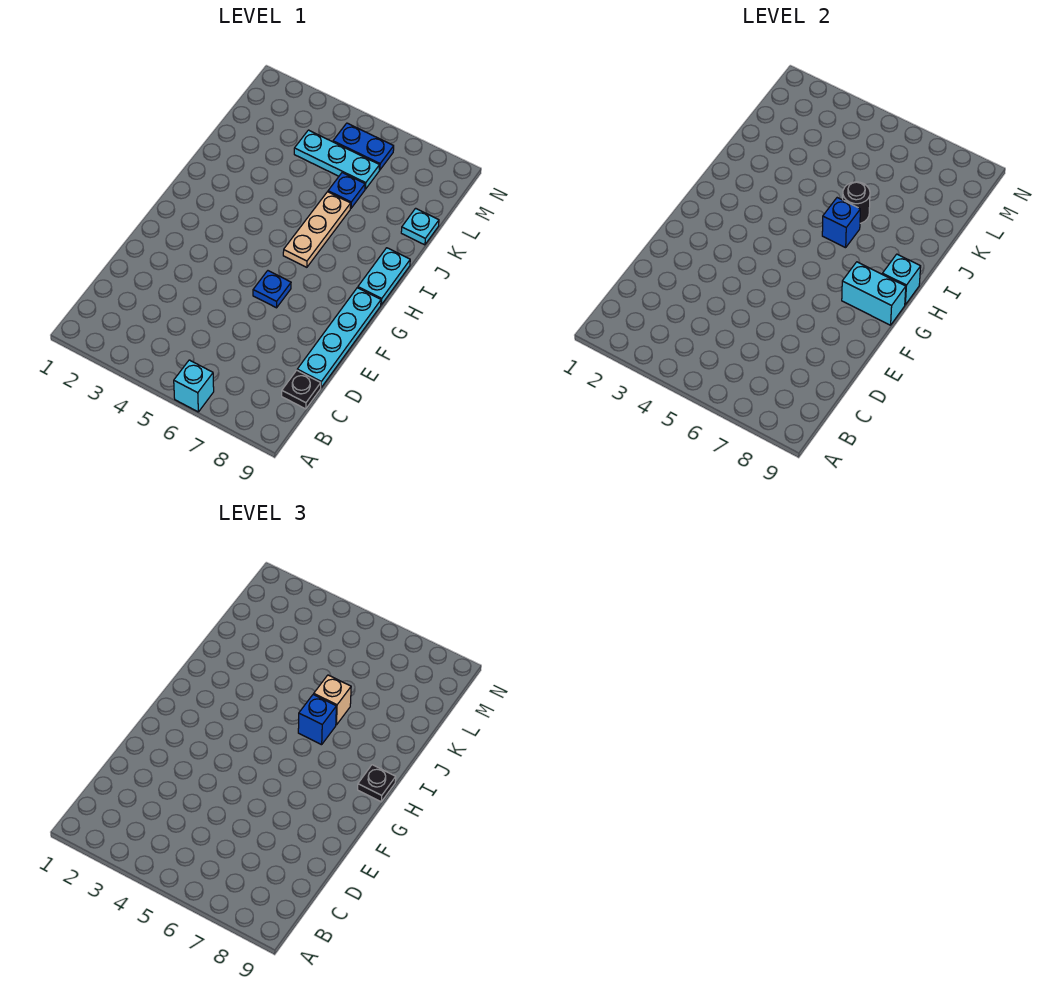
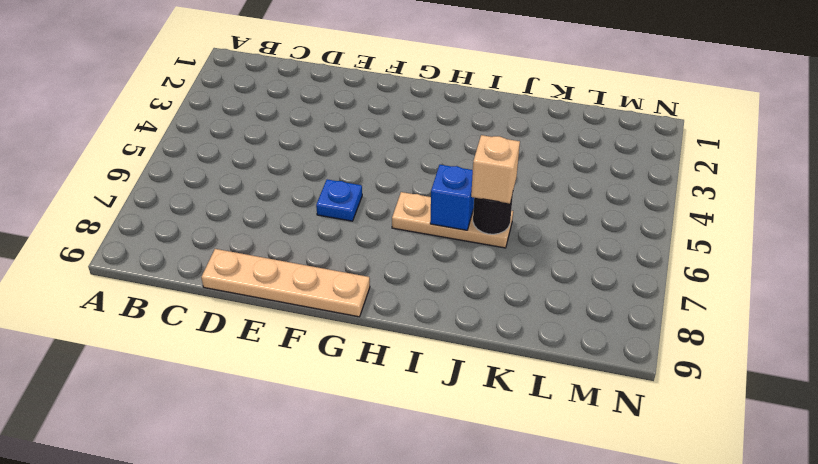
tan 1x4 plate [201,249,370,317] -> cyan 1x4 plate [297,288,381,388]
none -> cyan 1x1 brick [174,360,214,412]
none -> black 1x1 plate [282,370,321,409]
none -> cyan 1x2 plate [358,248,410,305]

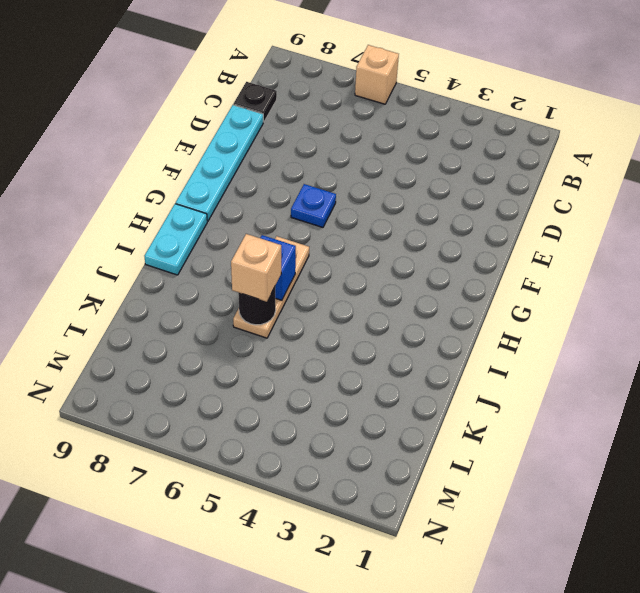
tan 1x1 brick [355,45,399,104] -> cyan 1x1 brick [174,360,214,412]
none -> blue 1x1 plate [328,173,365,208]
none -> cyan 1x1 plate [401,208,439,245]
none -> cyan 1x3 plate [294,130,379,189]

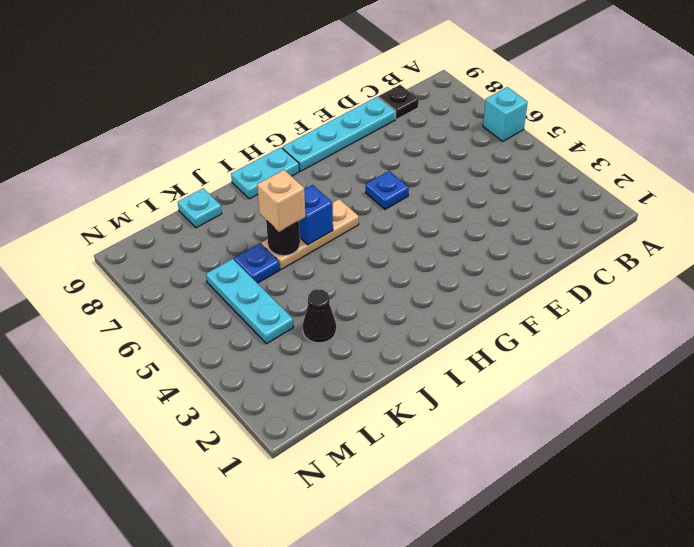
black 1x1 cone [303,289,336,343] -> none
none -> blue 1x2 plate [333,123,394,170]
none -> cyan 1x2 brick [842,262,906,325]
none -> cyan 1x1 brick [882,254,921,305]

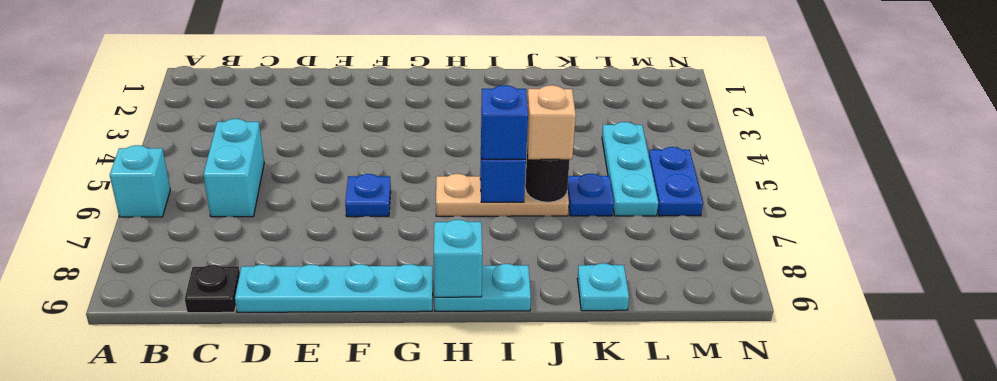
cyan 1x2 brick [203,119,264,217] -> cyan 1x2 brick moved to [842,262,906,325]
none -> black 1x1 plate [358,765,396,802]

